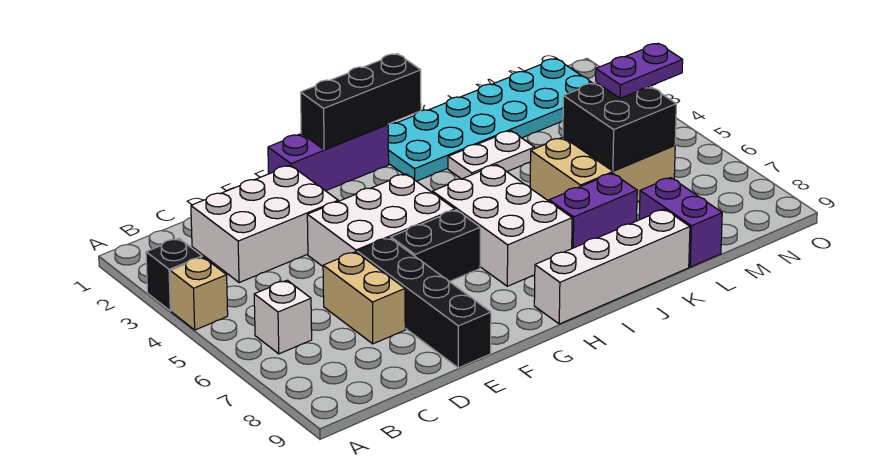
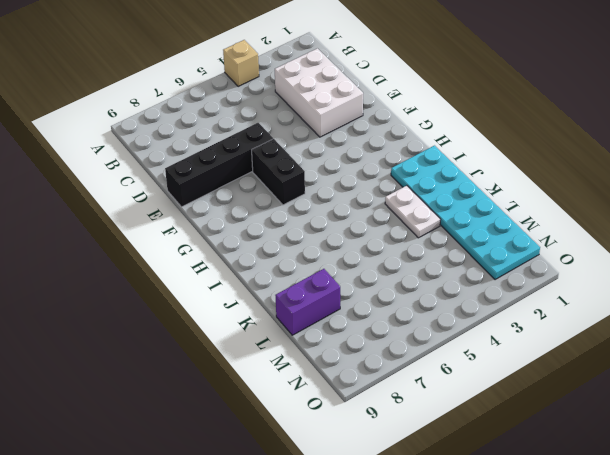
none -> black 1x1 brick [146,239,202,311]
none -> white 1x1 brick [254,280,312,354]
none -> tan 1x2 brick [323,252,405,344]

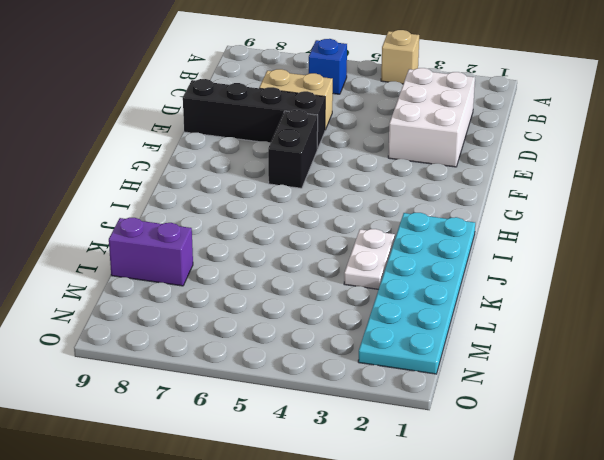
blue 1x1 brick [309,39,347,94] -> white 1x1 brick [254,280,312,354]
none -> black 1x1 brick [146,239,202,311]
none -> white 2x3 brick [307,174,455,266]
none -> purple 1x3 brick [268,124,389,191]

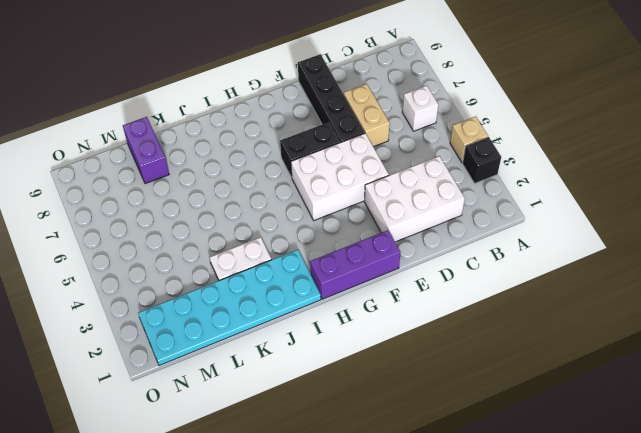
none -> white 2x3 brick [433,165,572,286]
none -> white 1x4 brick [534,209,690,324]
none -> purple 1x2 brick [549,173,637,248]

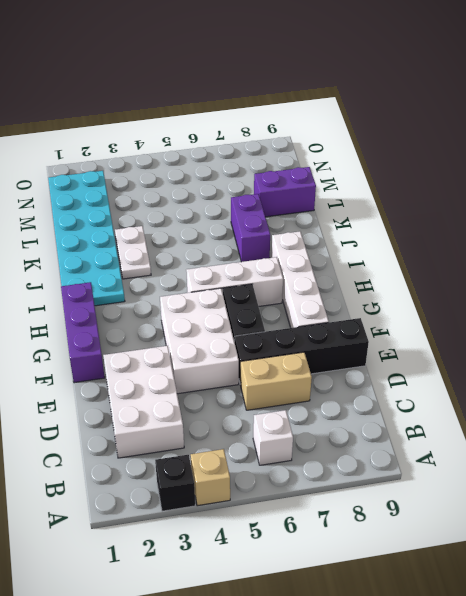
white 1x4 brick [271,231,329,328] -> white 1x4 brick moved to [534,209,690,324]
white 1x3 brick [186,257,283,306] -> white 2x3 brick [433,165,572,286]
none -> tan 2x3 brick [530,137,675,202]
none -> black 1x3 brick [301,54,421,150]
none -> black 2x2 brick [563,82,676,171]

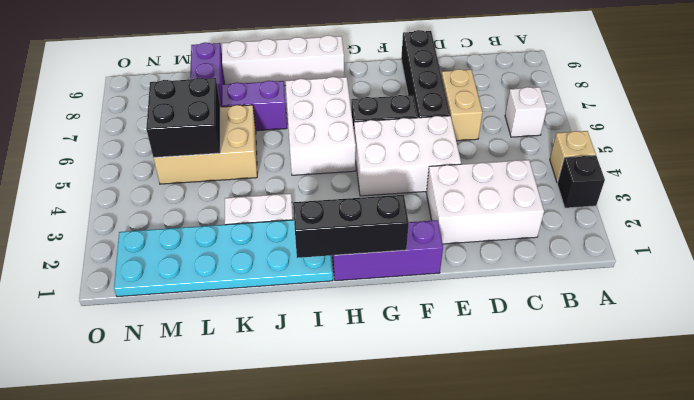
none -> purple 1x2 plate [596,43,683,98]

